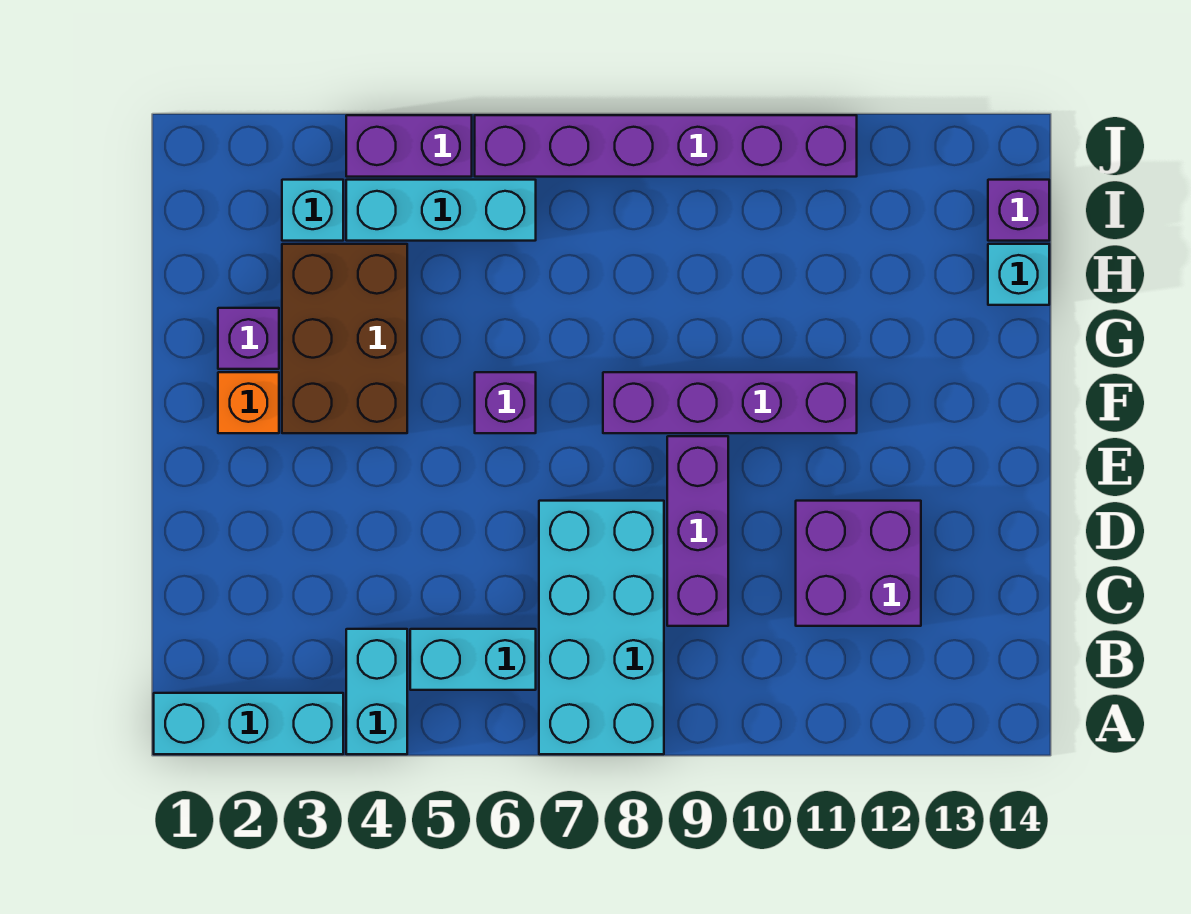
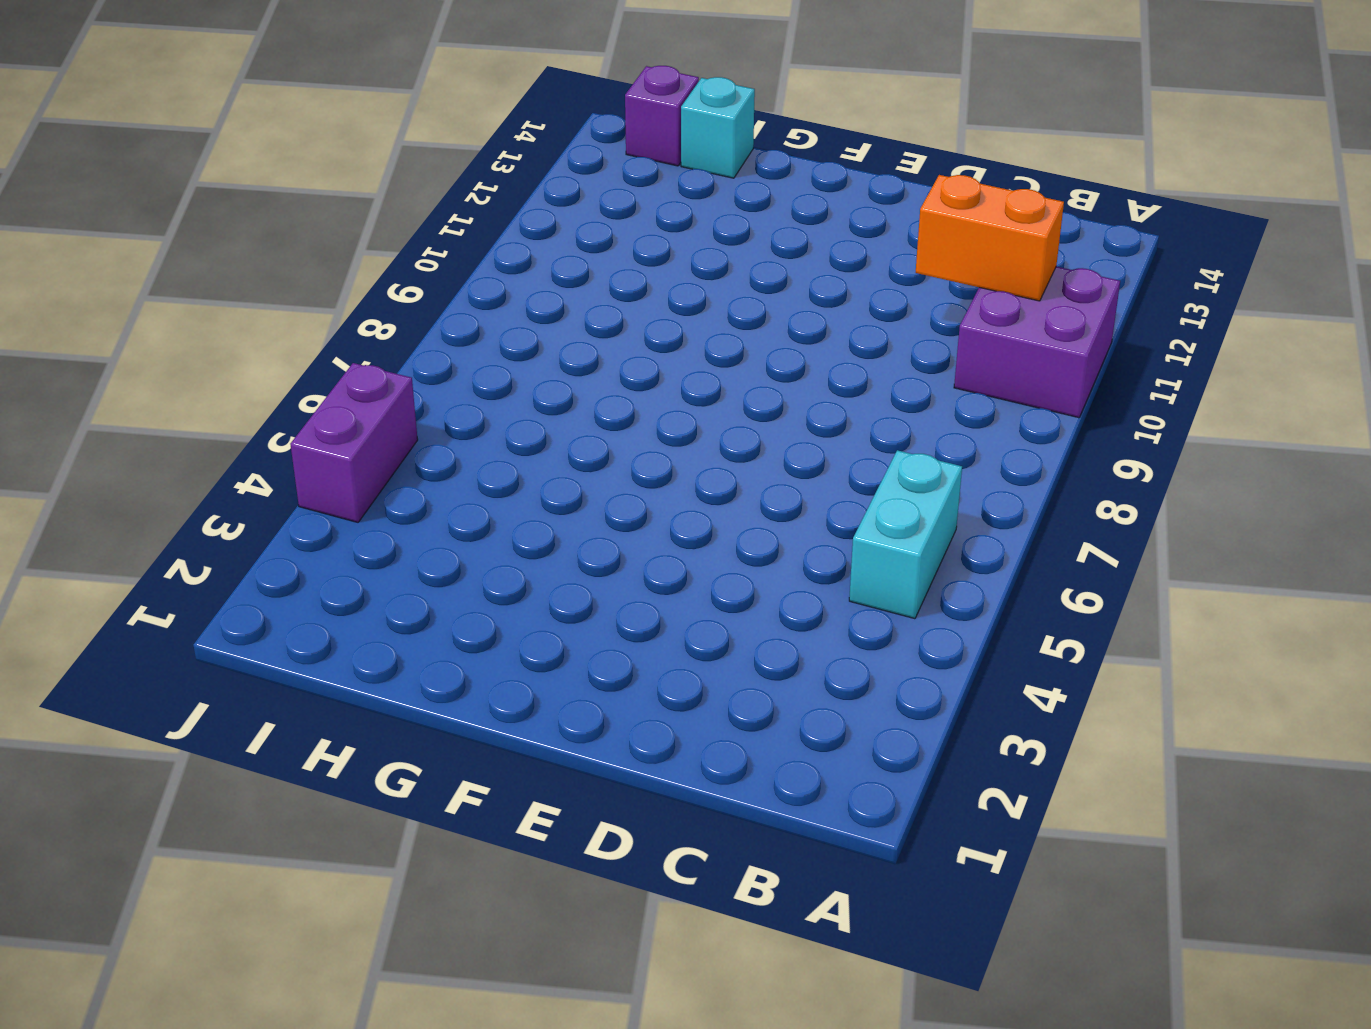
purple 2x2 brick [954,266,1120,418] -> purple 2x2 brick moved to [796,501,921,626]
orange 1x2 brick [916,175,1064,301] -> none
none -> cyan 1x3 brick [154,693,343,754]
none -> cyan 1x2 brick [346,629,407,754]
none -> cyan 2x4 brick [539,501,664,754]

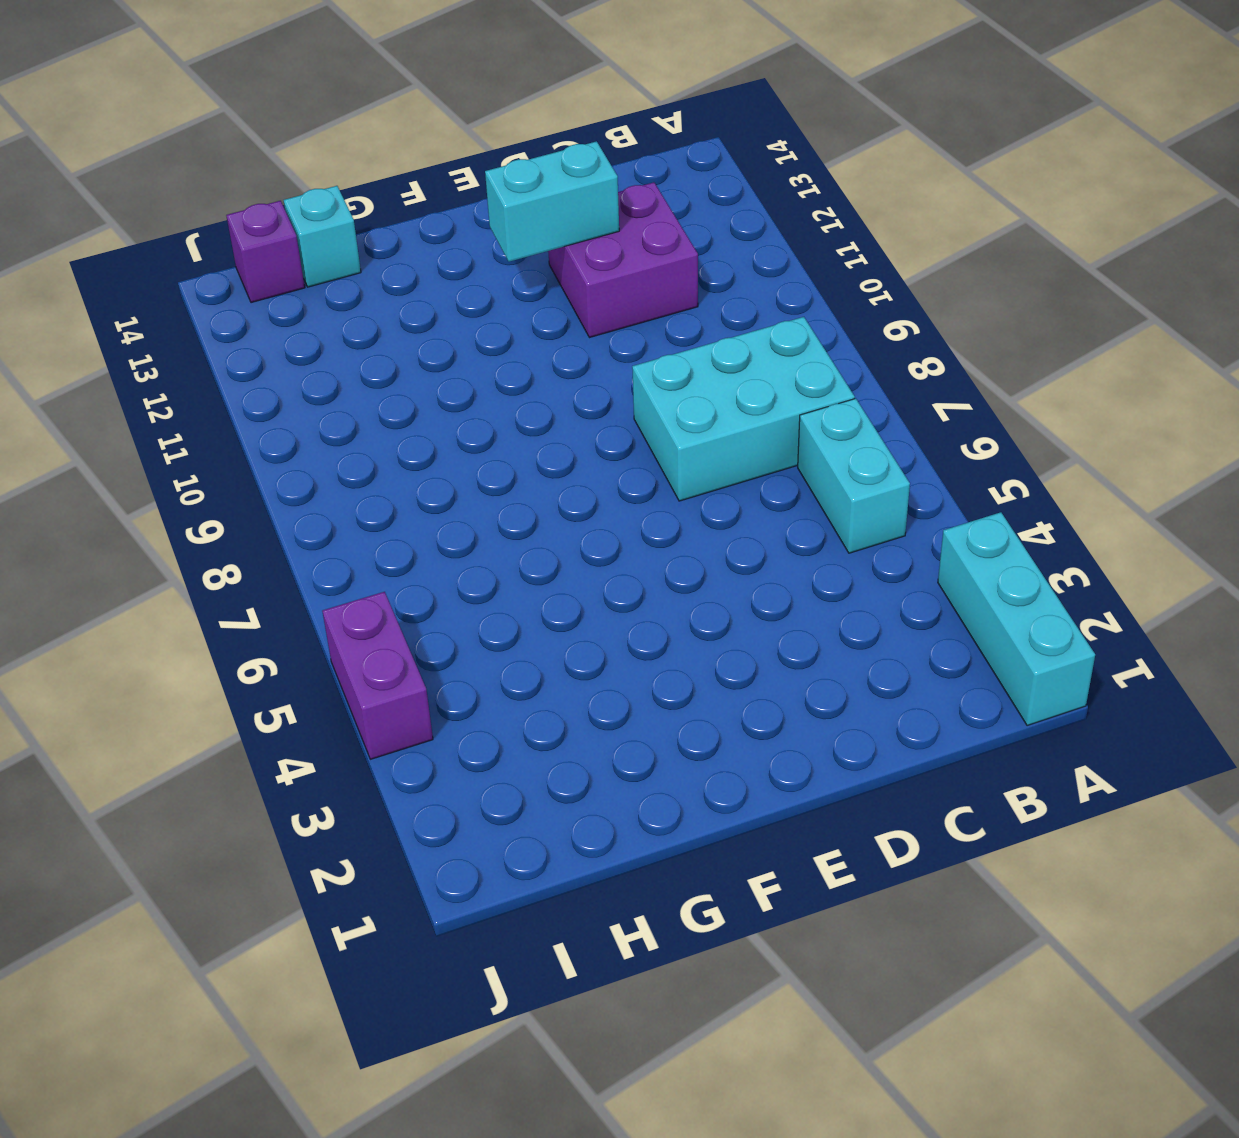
cyan 2x3 brick [632,317,855,501] -> cyan 2x4 brick [539,501,664,754]
cyan 1x2 brick [485,141,619,262] -> cyan 1x2 brick moved to [346,629,407,754]
none -> purple 1x3 brick [667,436,728,626]
none -> orange 1x1 brick [218,372,279,433]
none -> brown 2x3 brick [282,244,407,433]

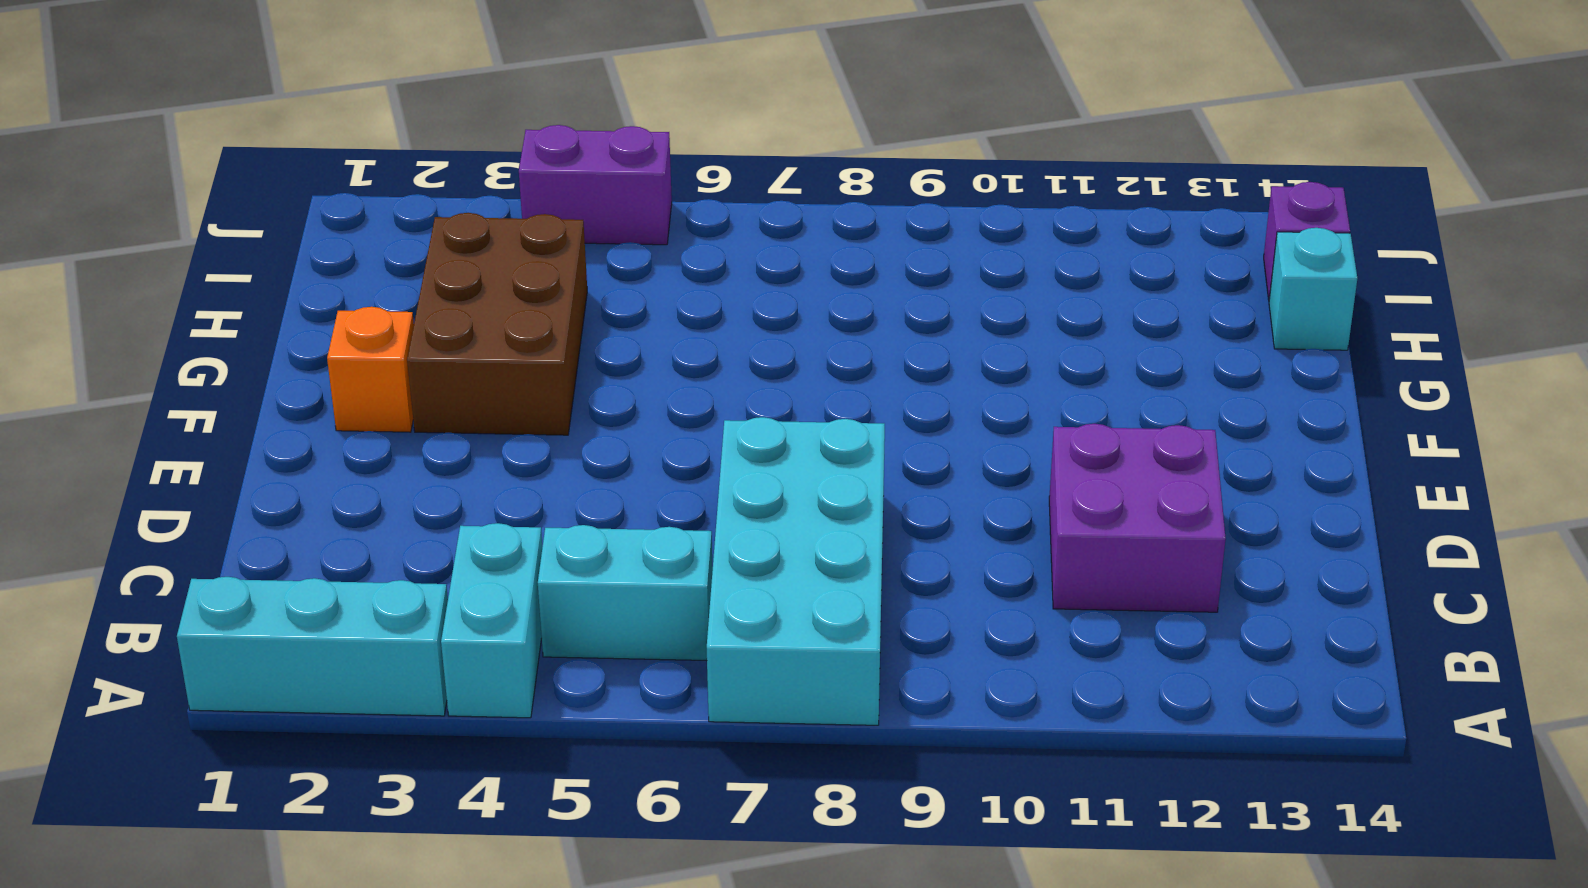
none -> purple 1x3 brick [667,436,728,626]
none -> purple 1x1 brick [475,372,536,433]
none -> purple 1x4 brick [603,372,857,433]

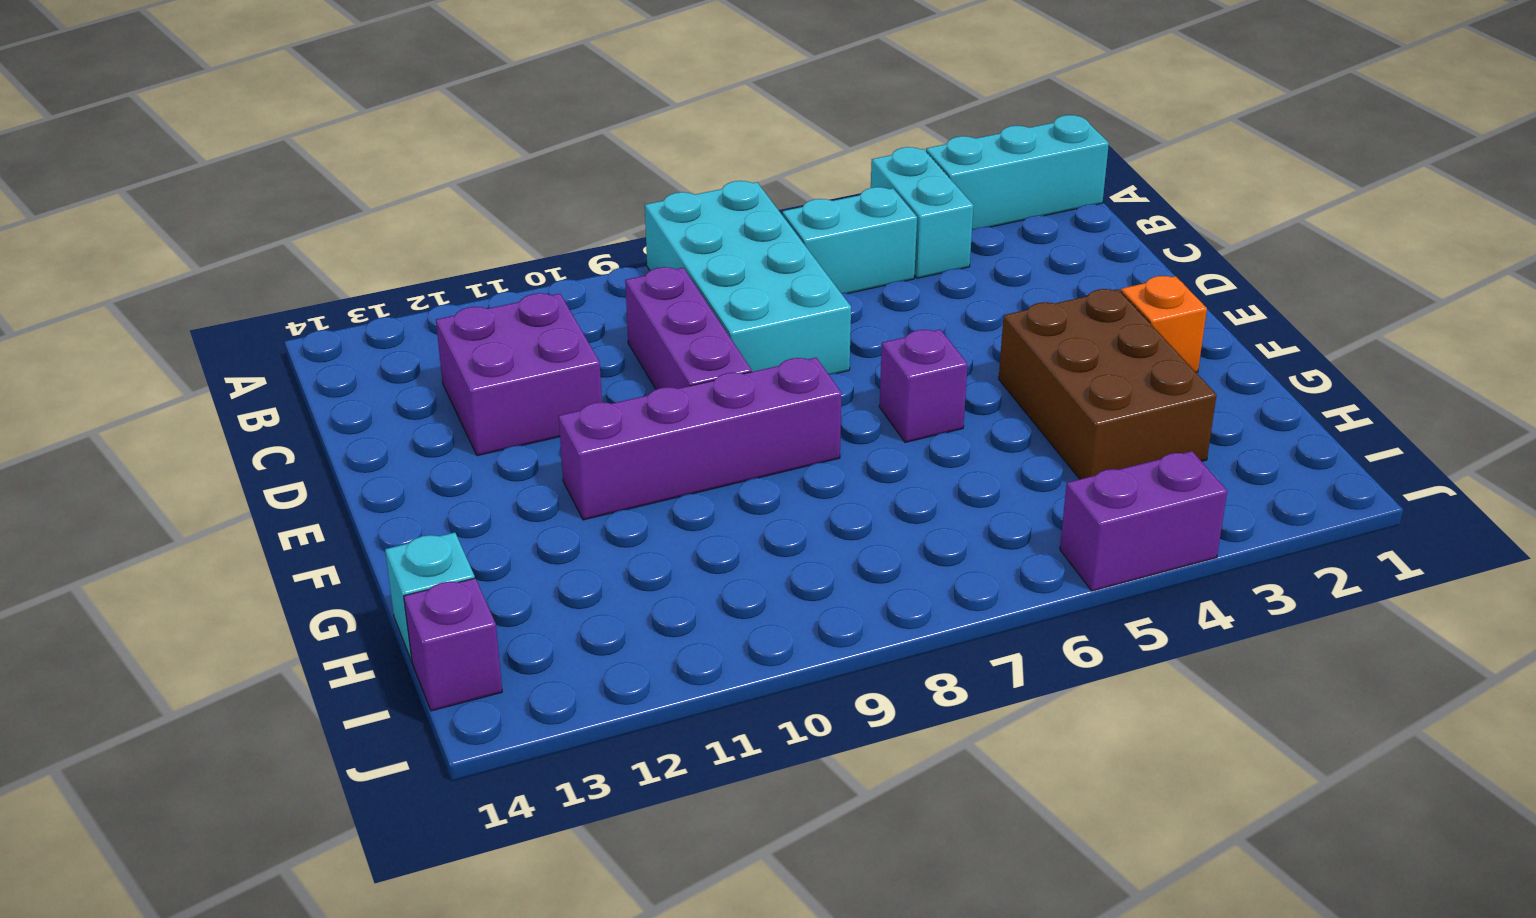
none -> purple 1x1 brick [218,308,279,369]
none -> cyan 1x1 brick [282,180,343,241]
none -> cyan 1x3 brick [346,180,536,241]

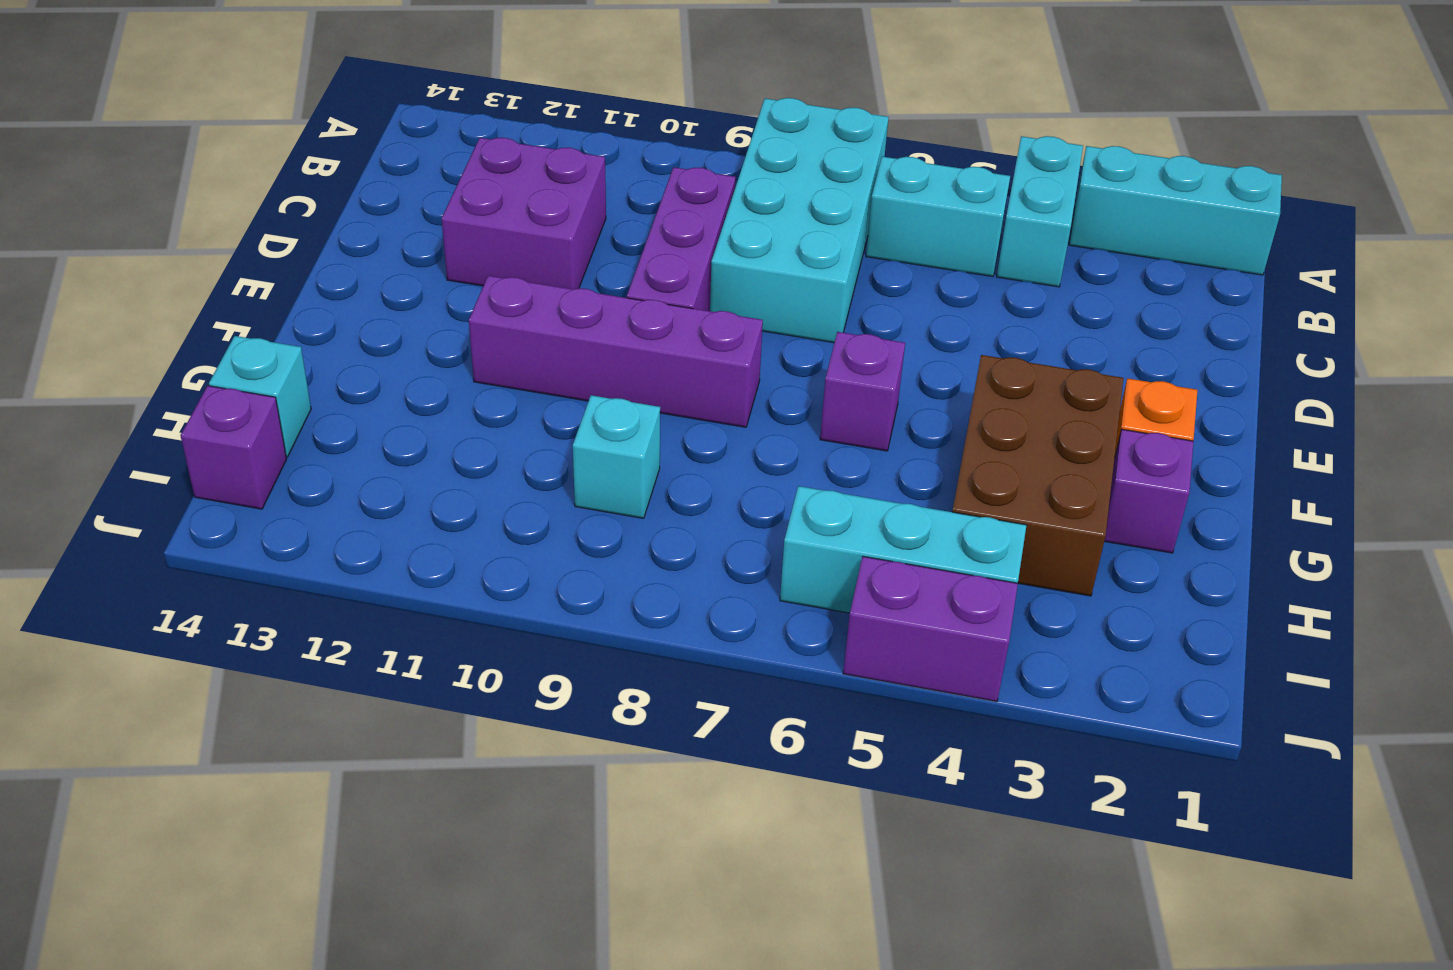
cyan 1x1 brick [573,395,660,518] -> cyan 1x1 brick moved to [282,180,343,241]
none -> purple 1x6 brick [475,115,857,177]

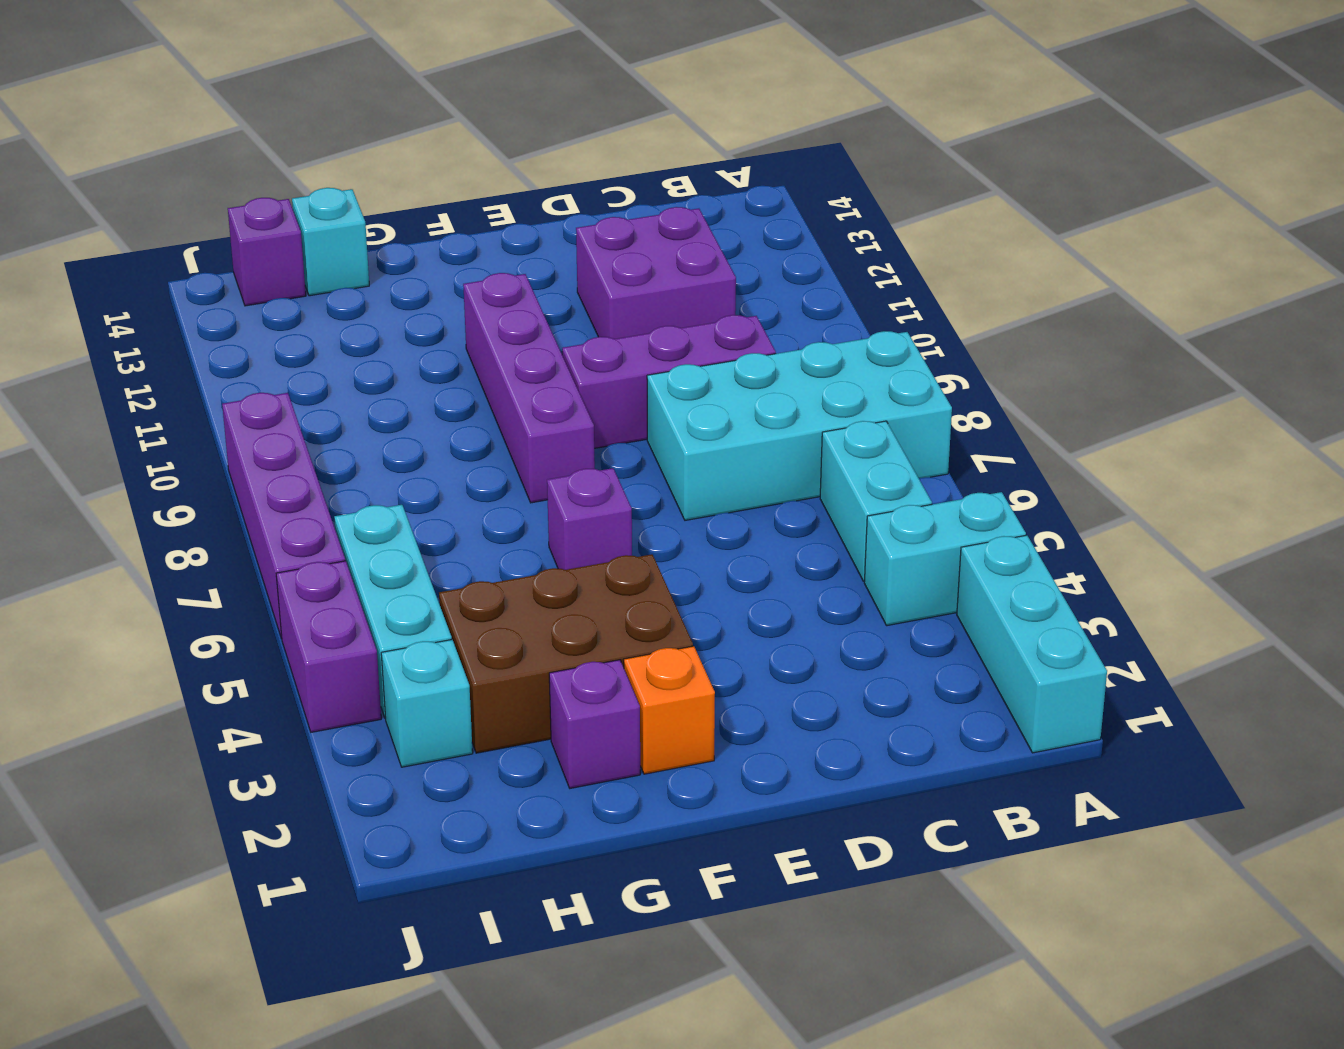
purple 1x4 brick [222,393,345,639] -> purple 1x6 brick [475,115,857,177]

